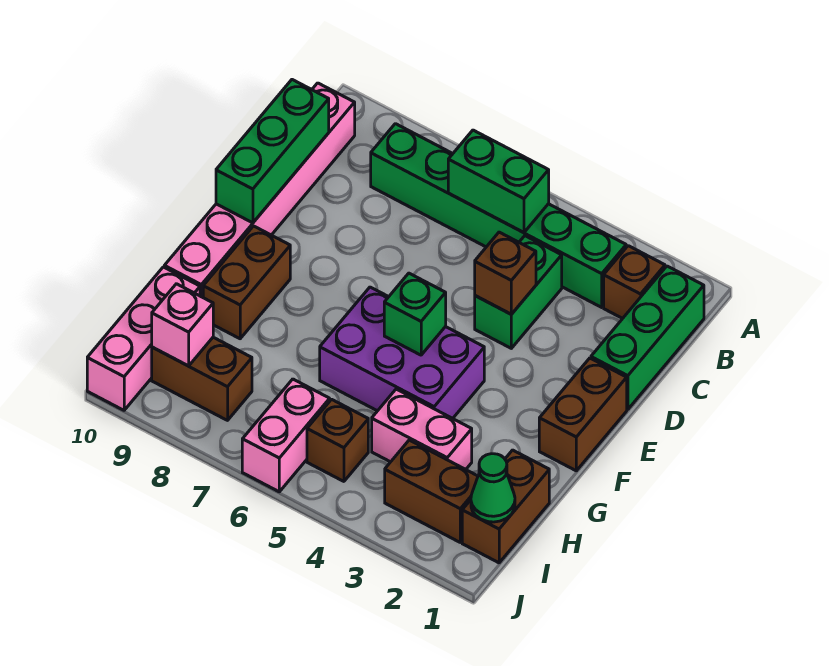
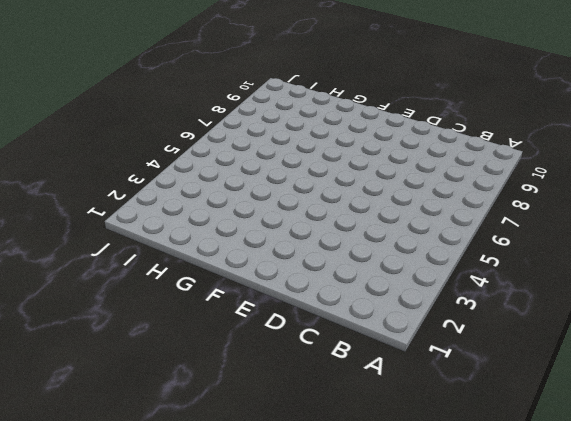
none -> green 1x3 brick [591,266,704,409]
none -> brown 1x1 brick [604,246,665,319]
none -> green 1x6 brick [371,124,626,307]

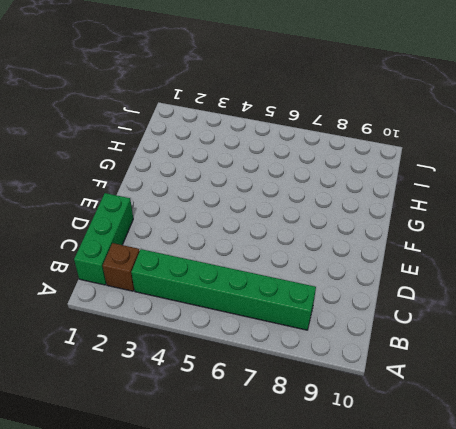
none -> pink 1x6 brick [164,83,355,297]
none -> green 1x2 brick [475,236,562,348]
none -> brown 1x2 brick [539,358,627,471]

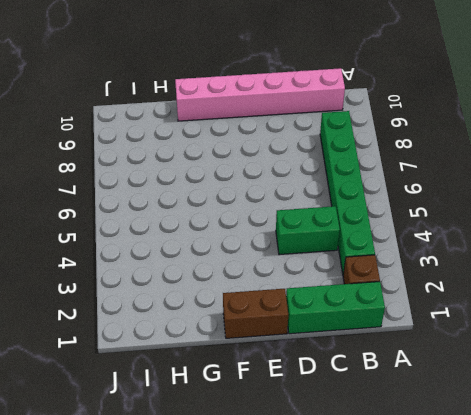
none -> purple 2x3 brick [320,287,484,418]
none -> brown 1x2 brick [203,226,290,339]
none -> brown 1x2 brick [462,450,549,563]

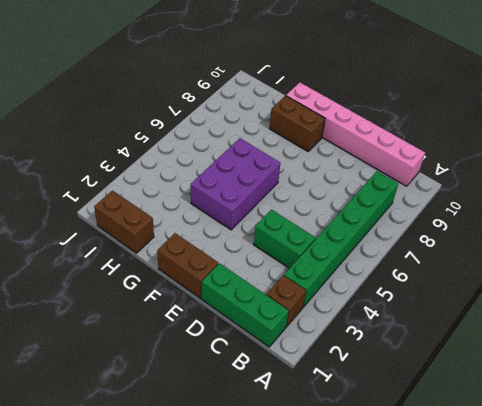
none -> pink 1x2 brick [372,389,472,469]
none -> pink 1x3 brick [87,267,200,410]
none -> brown 1x2 brick [385,440,478,542]

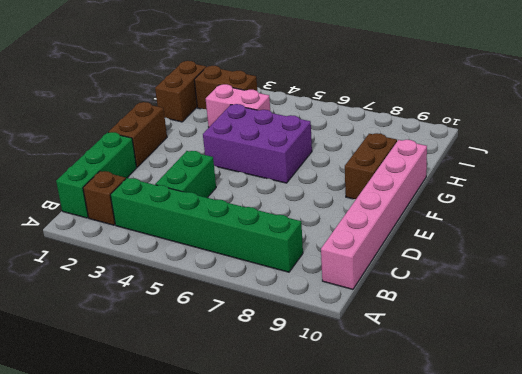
none -> pink 1x3 brick [87,267,200,410]
none -> brown 1x1 brick [307,399,368,481]
none -> pink 1x2 brick [242,379,330,492]

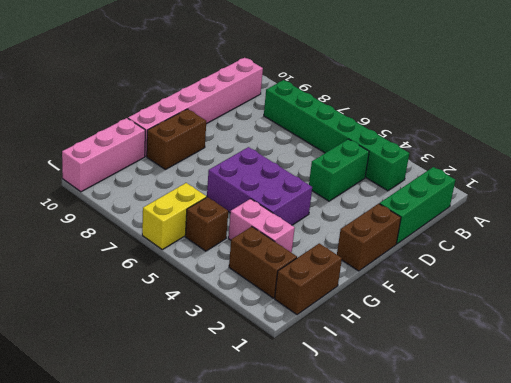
yellow 1x2 brick [142,183,207,249] -> pink 1x2 brick [242,379,330,492]
none -> brown 1x1 brick [604,246,665,319]
none -> brown 1x2 brick [152,337,252,420]
none -> green 1x2 brick [448,130,549,233]

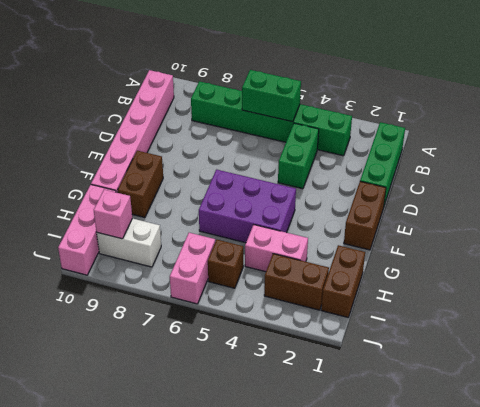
white 1x2 brick [97,218,161,267] -> brown 1x2 brick [152,337,252,420]
none -> brown 1x1 brick [604,246,665,319]
none -> green 1x3 brick [216,80,329,223]
none -> brown 1x1 brick [475,232,536,314]

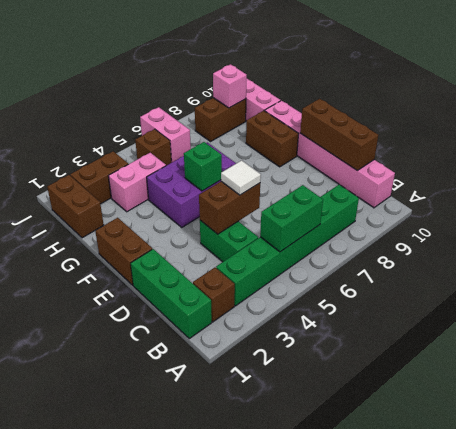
brown 1x3 brick [300,99,378,170] -> green 1x3 brick [216,80,329,223]
brown 1x2 brick [199,181,260,234] -> brown 1x1 brick [475,232,536,314]
white 1x1 tile [221,160,261,195] -> none
none -> green 1x1 cone [471,454,515,522]

